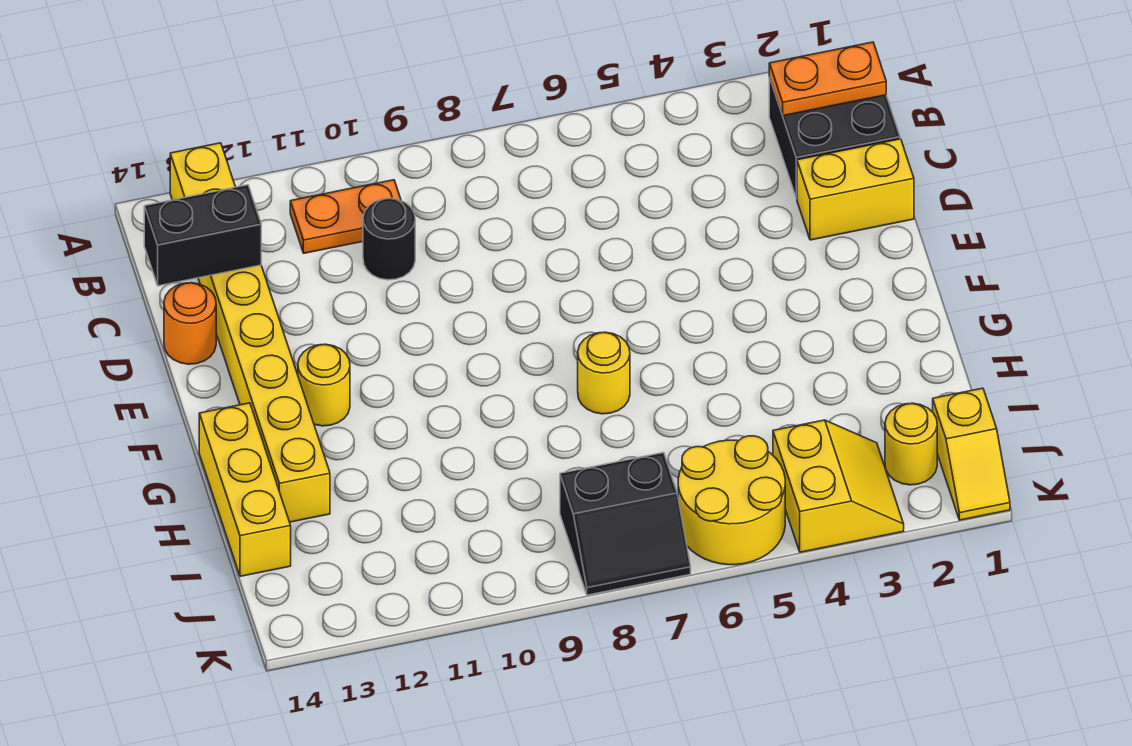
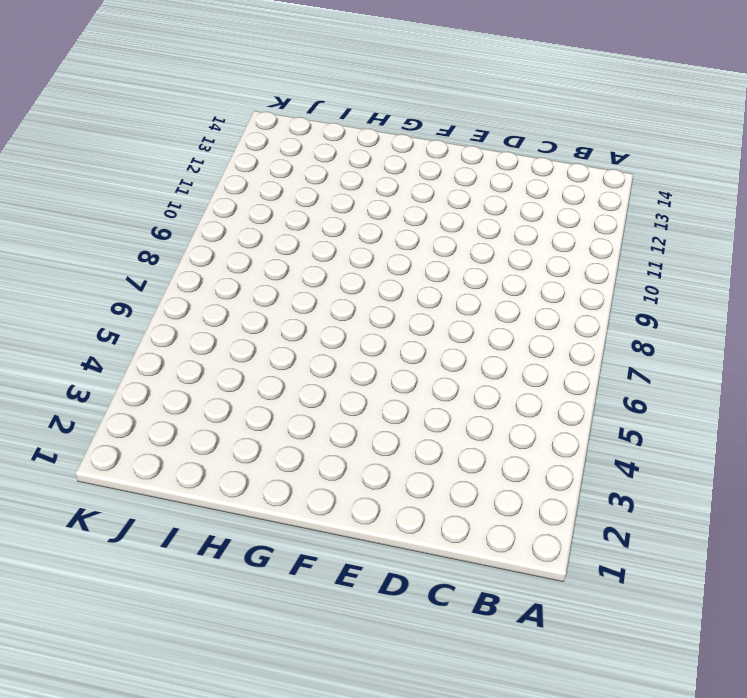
none -> yellow 1x8 brick [170,143,330,522]
none -> black 2x2 brick [769,77,900,198]
none -> orange 1x2 plate [290,180,401,253]

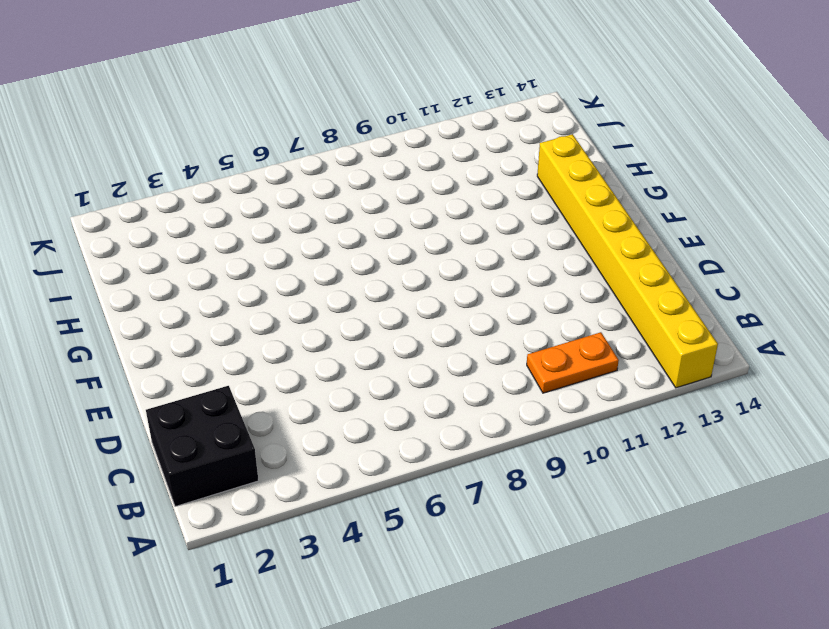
none -> black 1x1 round brick [363,198,415,280]
none -> yellow 1x2 brick [797,139,914,240]
none -> orange 1x1 round brick [164,283,216,364]

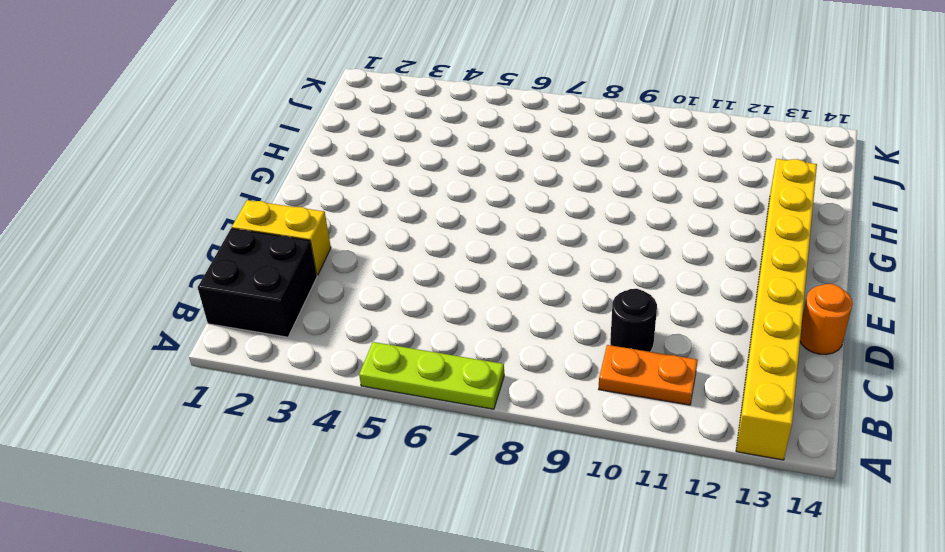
lime 1x3 plate [359,342,504,409] -> none
none -> yellow 1x1 round brick [298,344,350,426]
none -> yellow 1x1 round brick [578,332,630,414]
none -> yellow 1x3 brick [199,403,291,576]

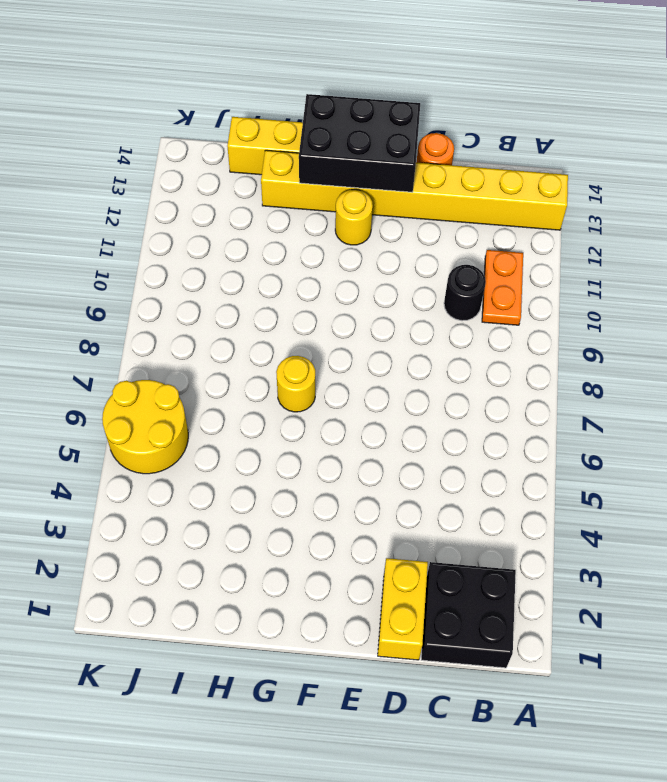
black 2x3 brick [299,94,420,192] -> none
none -> yellow 1x2 slope [933,388,1010,520]
none -> yellow 1x1 round brick [885,403,937,485]
none -> yellow 2x2 slope [773,420,904,552]

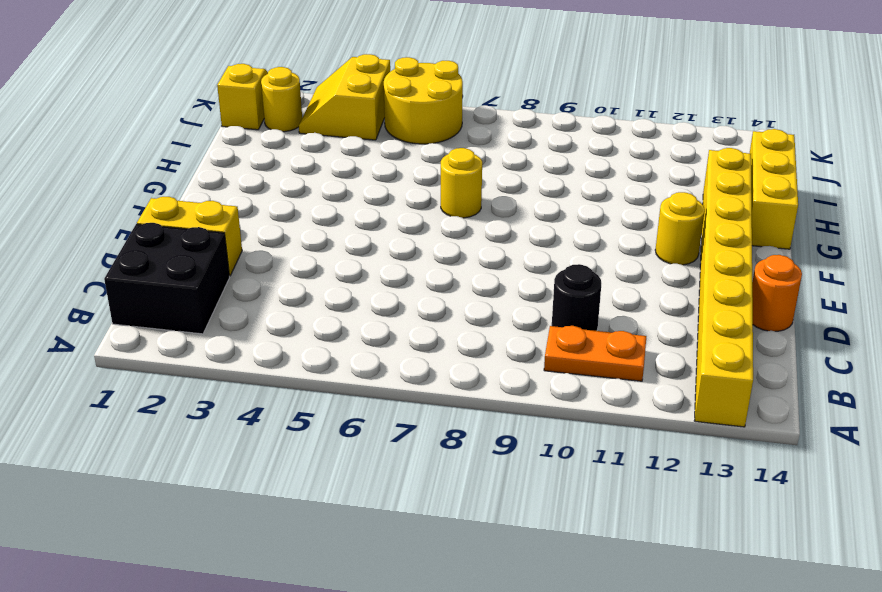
none -> black 2x2 slope [560,453,691,595]
none -> orange 1x2 plate [769,42,886,116]
none -> black 1x2 brick [144,185,261,286]

